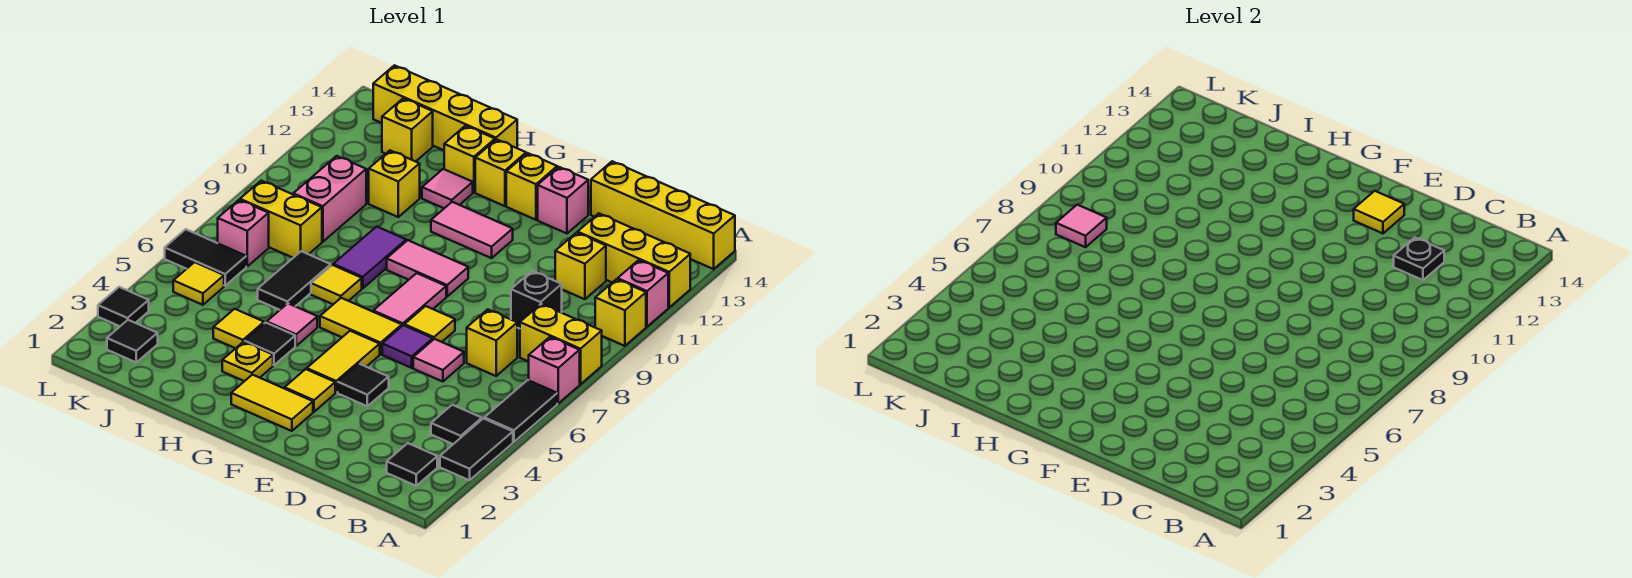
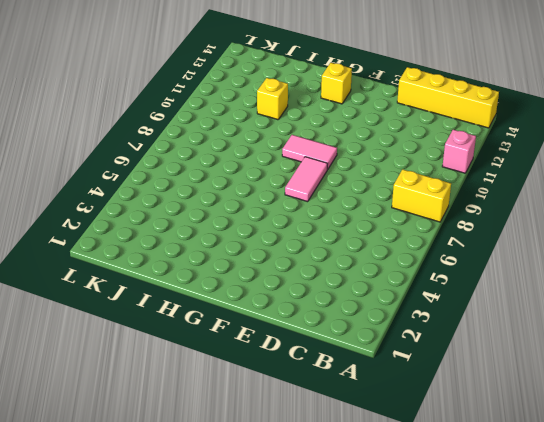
none -> black 1x2 tile [440,418,513,480]
none -> black 1x2 tile [484,380,557,442]
none -> pink 1x1 brick [529,337,580,403]
none -> yellow 1x1 brick [595,279,646,346]

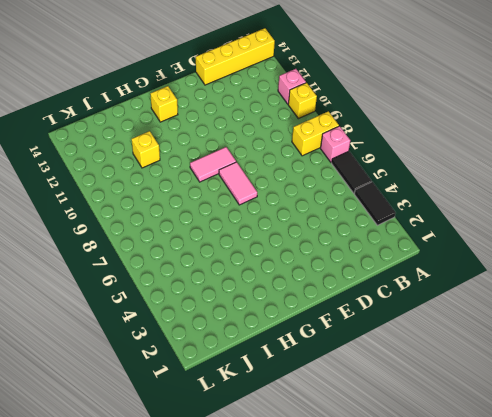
none -> yellow 1x3 brick [578,213,690,307]
none -> black 1x1 tile [387,443,437,486]
none -> black 1x1 tile [431,405,482,444]
none -> yellow 1x1 brick [467,309,517,376]

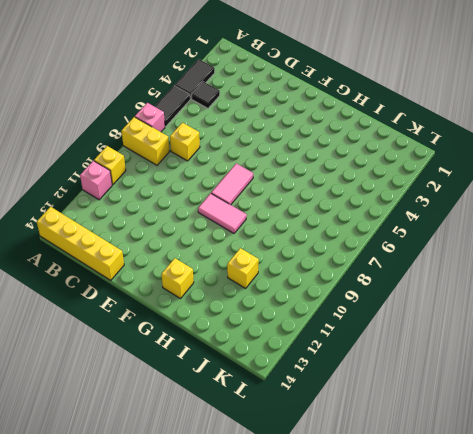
none -> yellow 1x3 brick [578,213,690,307]
none -> black 1x1 tile [387,443,437,486]
none -> black 1x1 brick [511,271,562,329]
none -> yellow 1x1 brick [555,233,606,299]

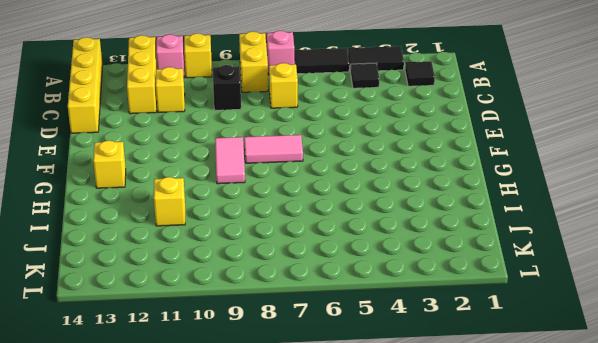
none -> pink 1x1 tile [413,339,464,382]
none -> black 1x1 tile [338,364,389,406]
none -> purple 1x1 tile [382,325,433,368]
none -> yellow 1x1 tile [404,306,455,342]

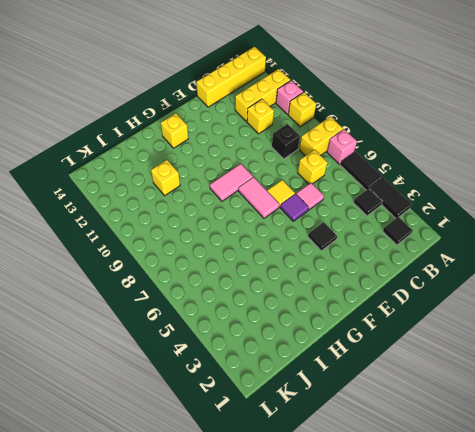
none -> pink 1x1 brick [538,167,588,233]
none -> yellow 1x2 tile [231,375,313,431]
none -> yellow 1x1 tile [285,369,335,412]
none -> yellow 1x2 tile [307,331,380,392]

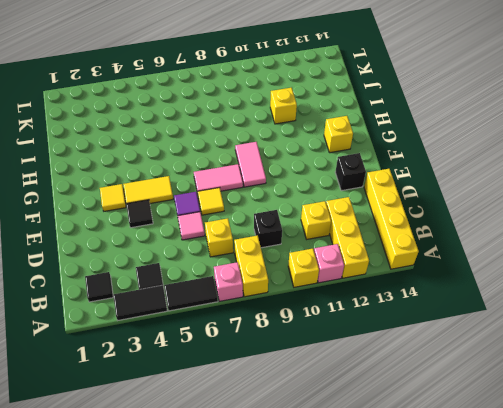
black 1x1 brick [335,153,366,191] -> pink 1x1 brick [538,167,588,233]
none -> yellow 1x2 tile [231,375,313,431]
none -> yellow 1x2 tile [320,298,402,354]
none -> pink 1x2 tile [431,202,513,258]
none -> yellow 1x1 brick [506,153,557,220]

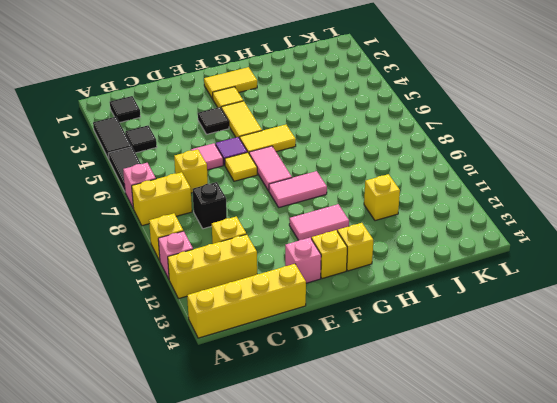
none -> yellow 1x1 plate [222,342,273,381]
none -> black 1x1 tile [245,323,295,365]
none -> pink 1x1 tile [267,303,317,346]
none -> yellow 1x1 tile [311,265,362,304]

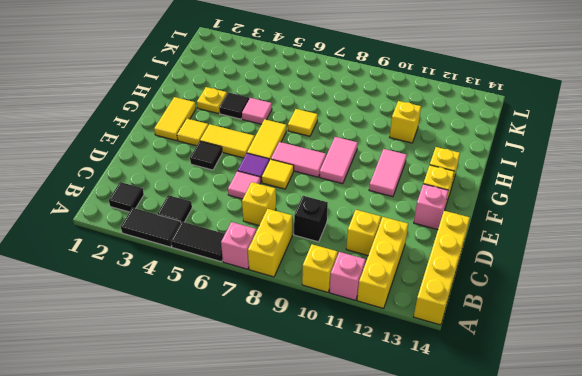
none -> purple 1x2 tile [333,227,406,288]
none -> pink 1x1 tile [422,169,473,208]
none -> yellow 1x1 brick [444,126,495,192]
none -> yellow 1x4 brick [373,65,517,150]

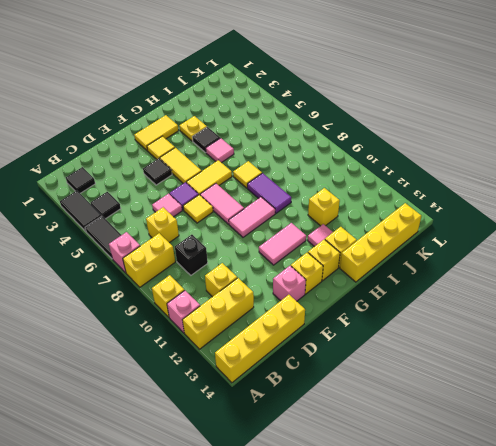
none -> yellow 1x1 tile [213,309,264,348]
none -> black 1x2 tile [258,251,331,310]
none -> yellow 1x2 brick [240,181,322,258]
none -> pink 1x2 brick [293,156,366,242]

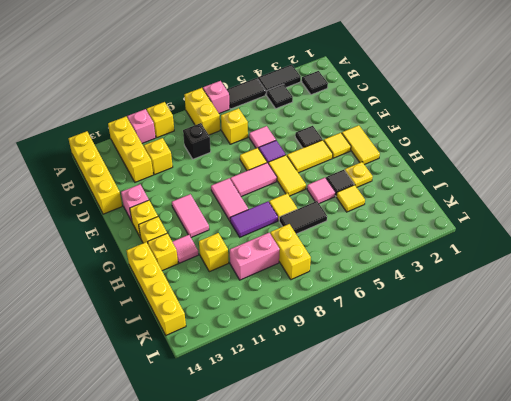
none -> yellow 1x1 brick [382,98,433,162]
none -> black 1x1 tile [107,320,158,362]
none -> yellow 1x1 tile [173,262,224,305]
none -> black 1x2 tile [165,229,246,286]

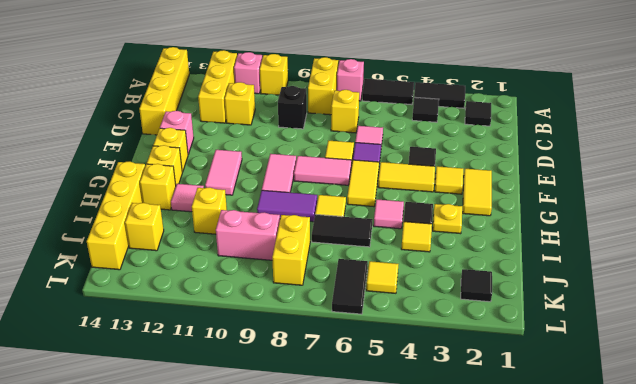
none -> pink 1x1 brick [218,200,269,266]
none -> black 1x1 tile [98,287,149,326]
none -> black 1x1 plate [1394,237,1444,280]
none -> yellow 1x1 tile [1354,191,1404,233]

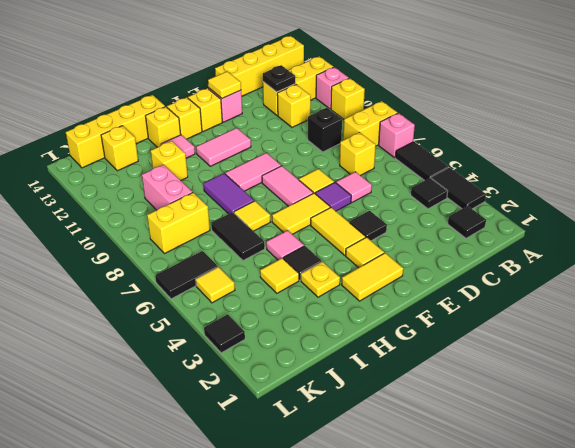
none -> black 1x1 tile [107,320,158,362]
none -> pink 1x1 brick [218,200,269,266]
none -> pink 1x1 tile [1056,205,1107,247]

